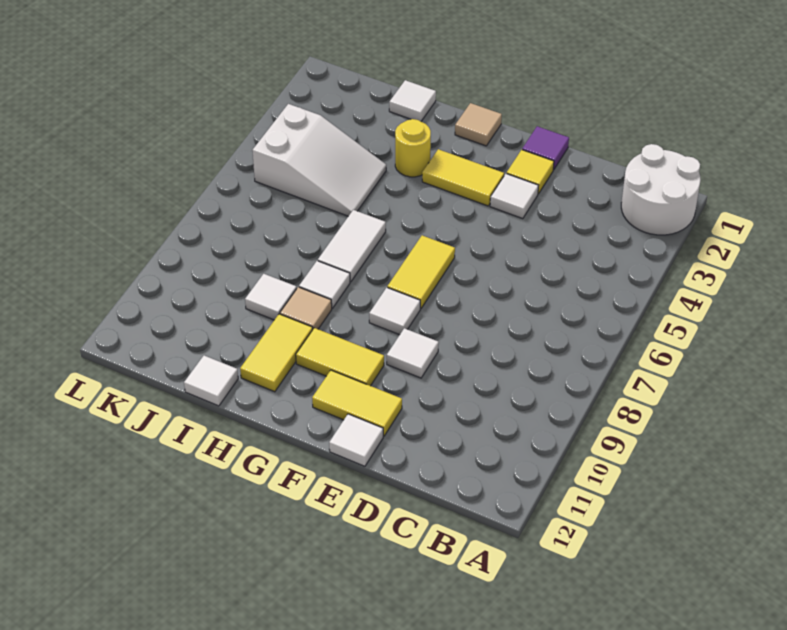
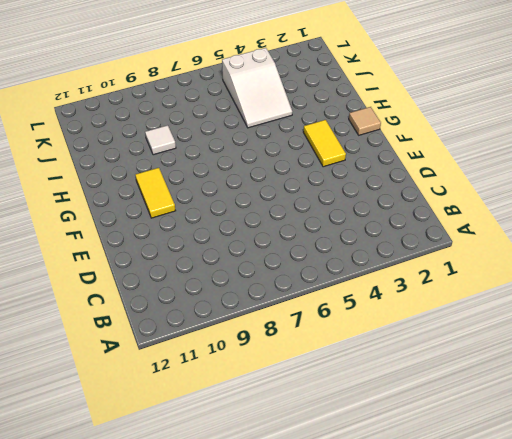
none -> white 2x2 round brick [621,144,701,235]
none -> purple 1x1 tile [522,126,569,170]
none -> yellow 1x1 tile [507,150,554,194]

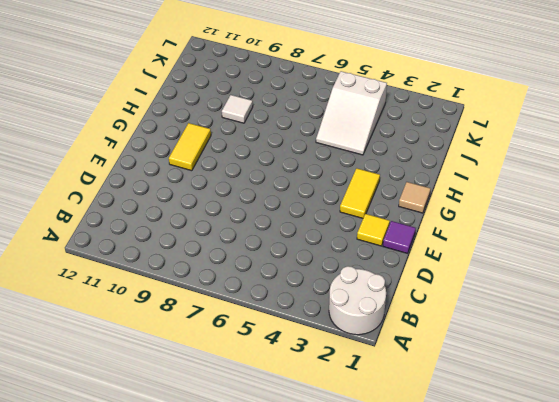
none -> white 1x1 tile [490,174,539,219]
none -> white 1x1 tile [387,328,439,378]
none -> yellow 1x2 tile [312,370,402,436]

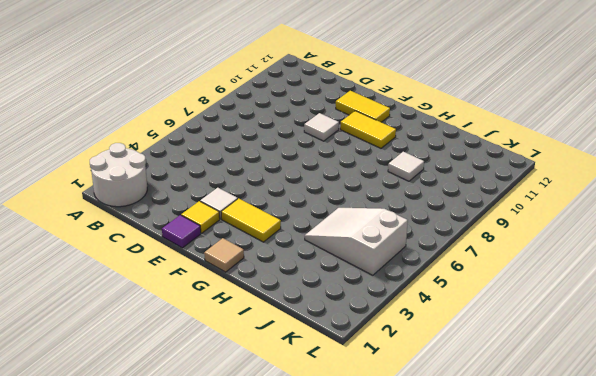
none -> white 1x1 tile [329,414,383,466]
none -> yellow 1x2 tile [387,235,455,309]
none -> white 1x1 tile [369,288,420,335]

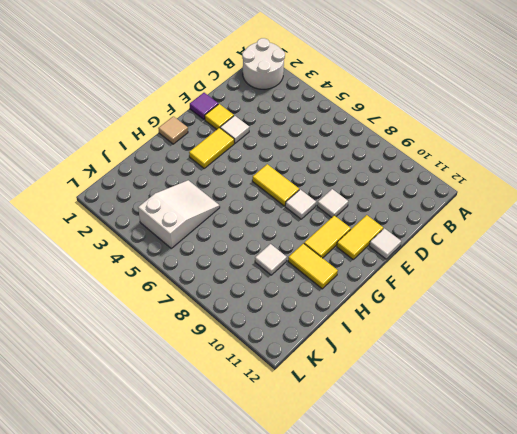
none -> yellow 1x1 round brick [395,119,431,177]
none -> white 1x2 tile [318,210,386,282]
none -> white 1x1 tile [299,261,350,308]

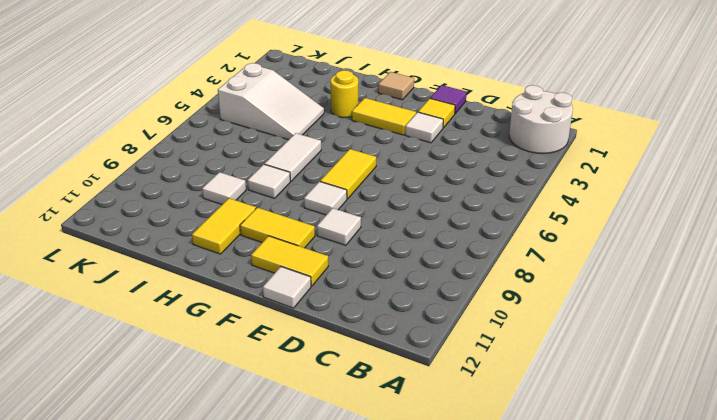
none -> tan 1x1 tile [280,287,332,329]
none -> white 1x1 tile [389,80,436,121]
none -> white 1x1 tile [184,355,238,406]

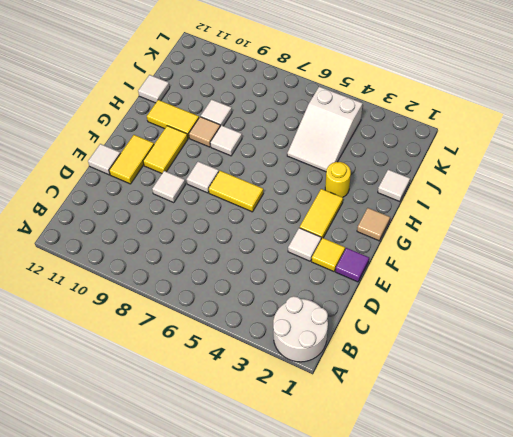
none -> white 1x2 tile [318,210,386,282]

